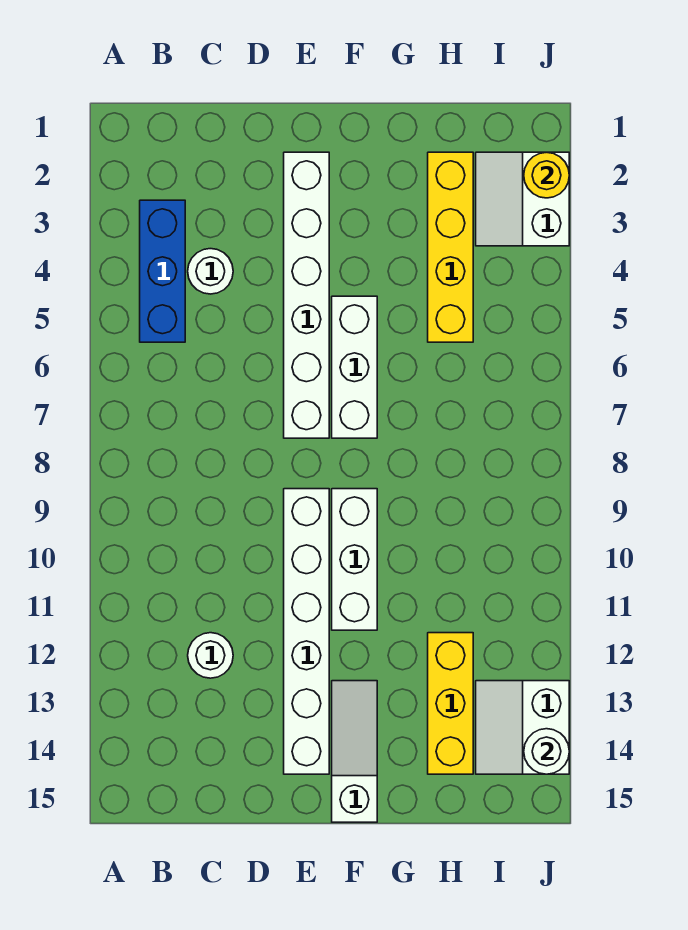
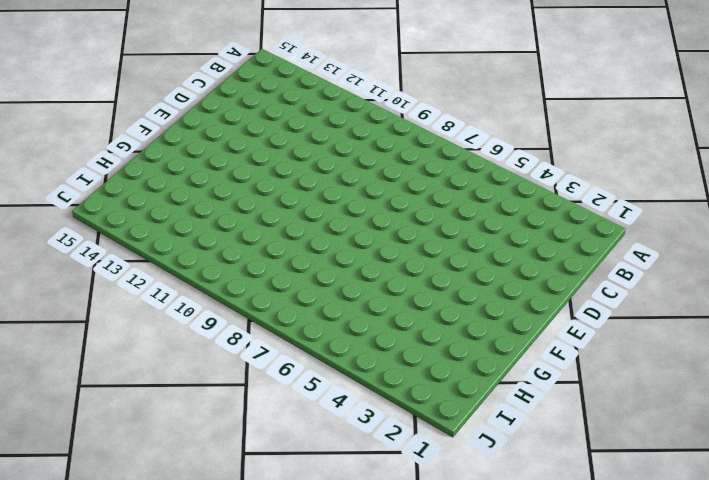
none -> blue 1x3 brick [140,200,185,342]
none -> white 1x1 round brick [188,249,233,294]
none -> white 1x1 round brick [188,633,233,678]

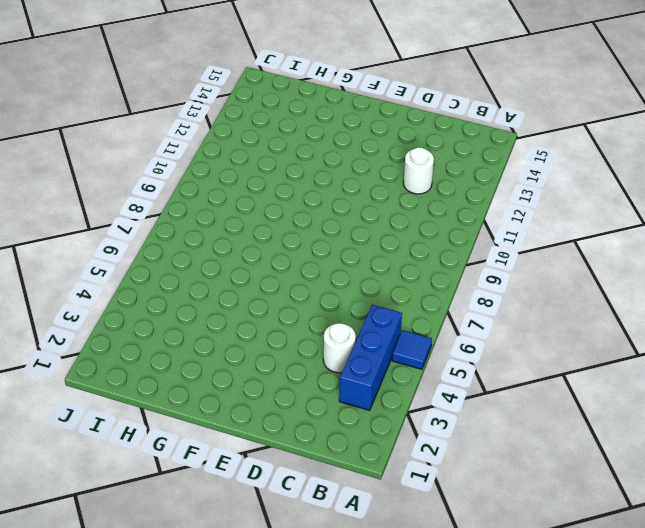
blue 1x1 tile [392,330,432,369] -> none
none -> white 1x6 brick [284,152,329,438]
none -> white 1x6 brick [284,489,329,774]
none -> white 1x3 brick [332,296,377,438]

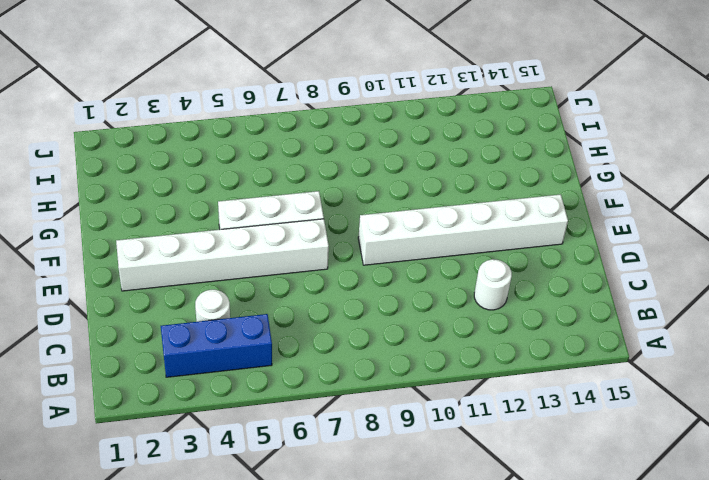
none -> white 1x3 brick [332,489,377,630]
none -> white 1x3 slope [332,681,377,822]
none -> yellow 1x4 brick [428,152,473,342]

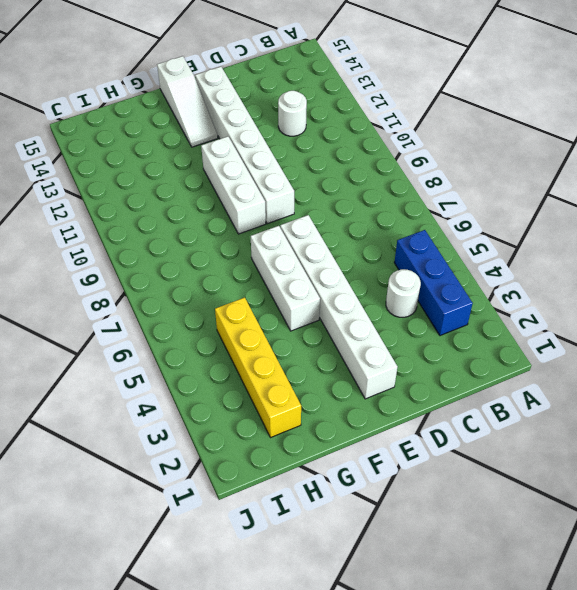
none -> yellow 1x3 brick [428,633,473,774]
none -> white 2x2 slope [476,152,569,246]
none -> white 2x2 slope [476,681,569,774]

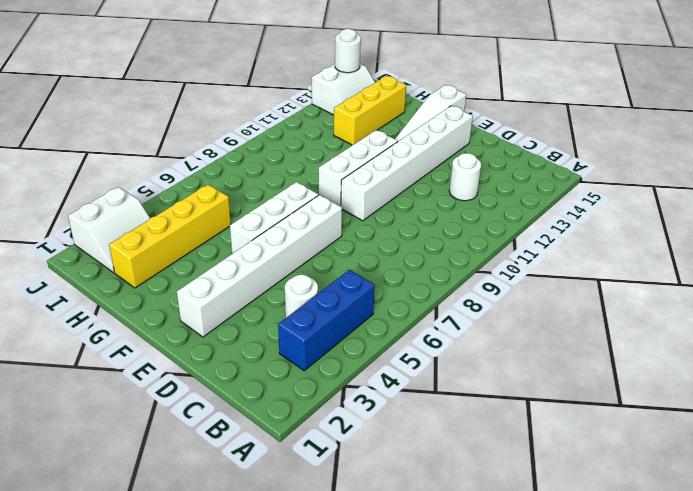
none -> yellow 1x1 round brick [524,152,569,198]

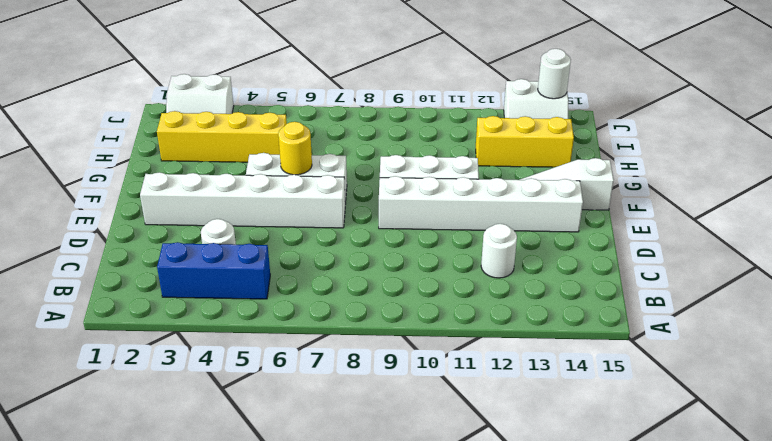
yellow 1x1 round brick [278,122,312,175] -> yellow 1x1 round brick moved to [524,152,569,198]

